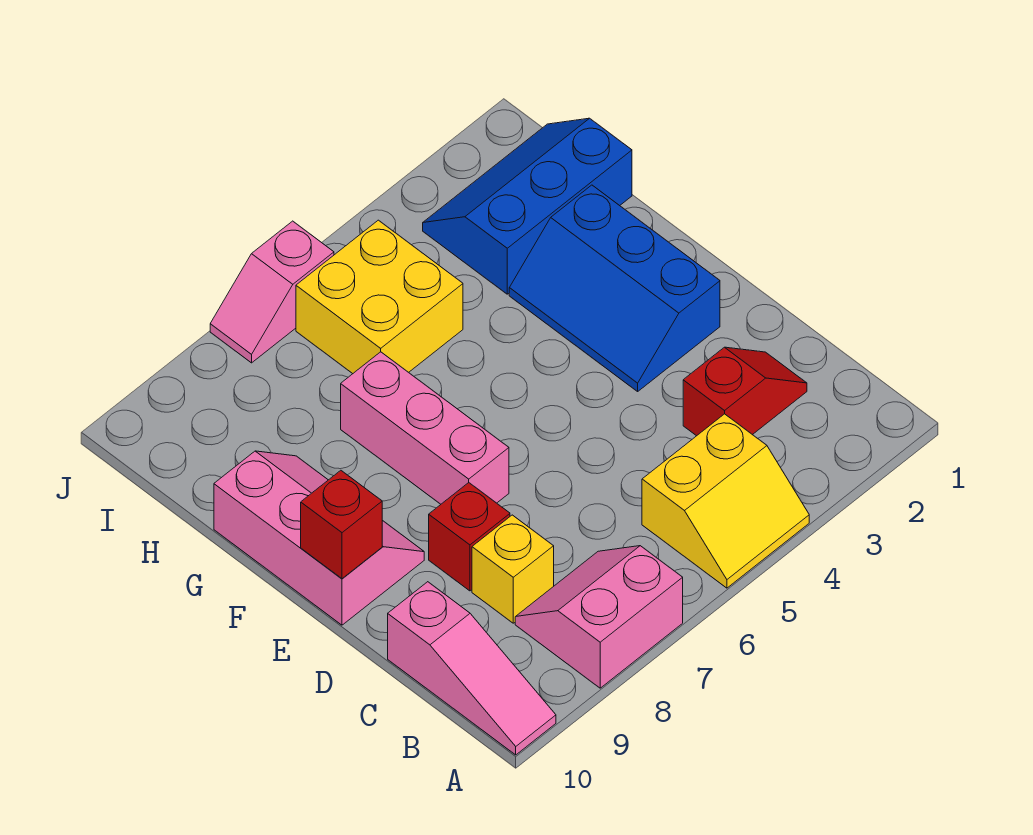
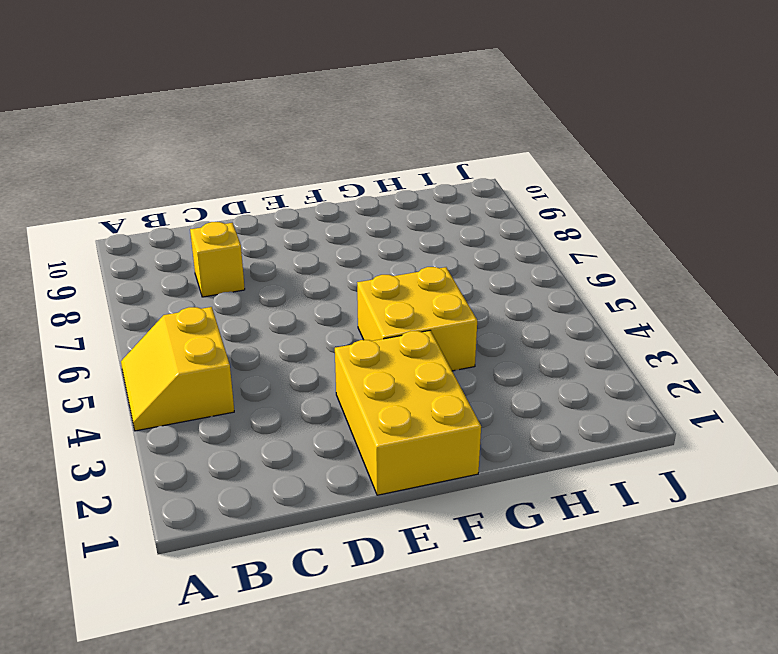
yellow 2x3 brick [335,331,481,495] -> blue 2x3 slope [509,185,720,391]
yellow 2x2 brick [357,267,477,371] -> yellow 2x2 brick moved to [296,220,463,374]
none -> pink 2x2 slope [515,546,683,688]
none -> pink 1x3 slope [388,582,556,755]
none -> red 1x2 slope [683,347,807,436]

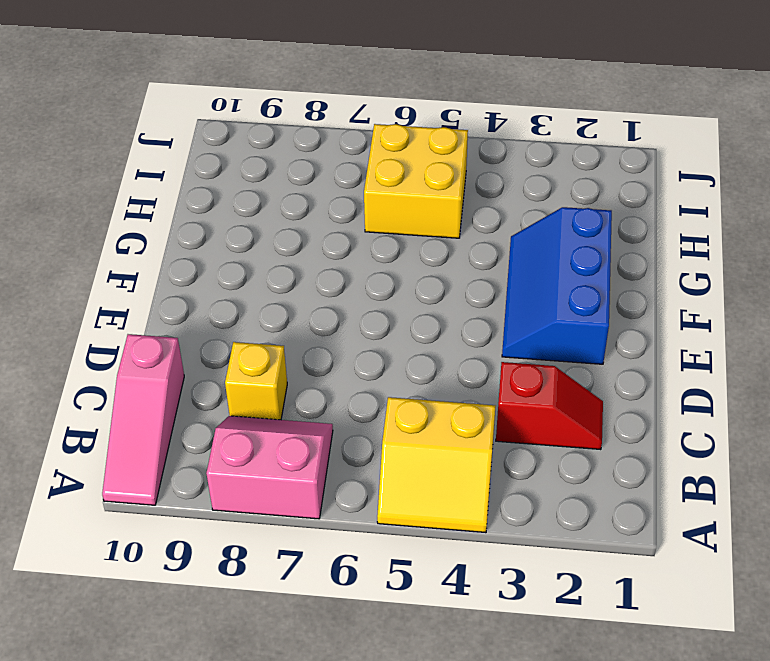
none -> red 1x1 brick [429,483,510,591]
none -> pink 1x3 brick [341,352,509,504]
none -> pink 2x3 slope [214,451,424,625]

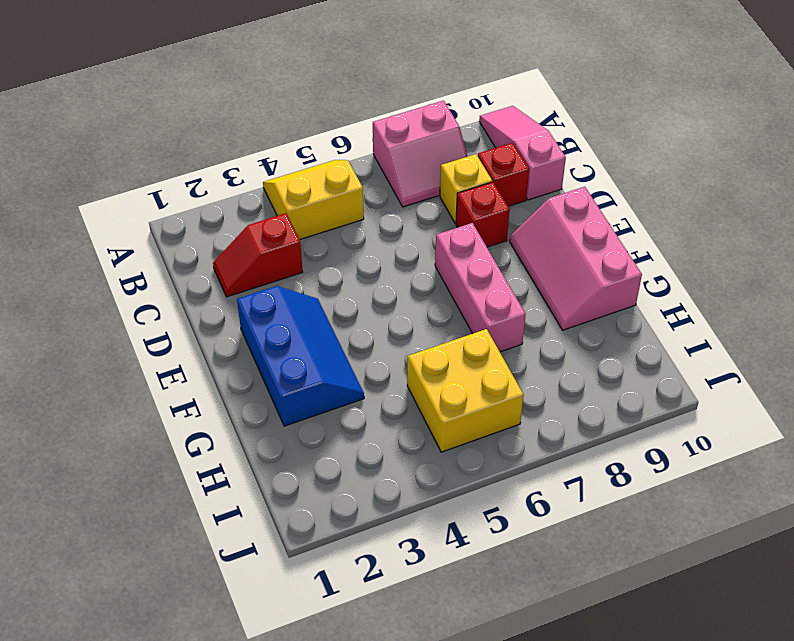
red 1x1 brick [478,143,529,206] -> red 1x1 brick moved to [301,470,382,579]
none -> blue 2x3 slope [423,118,632,294]
none -> pink 1x2 slope [210,221,334,363]

